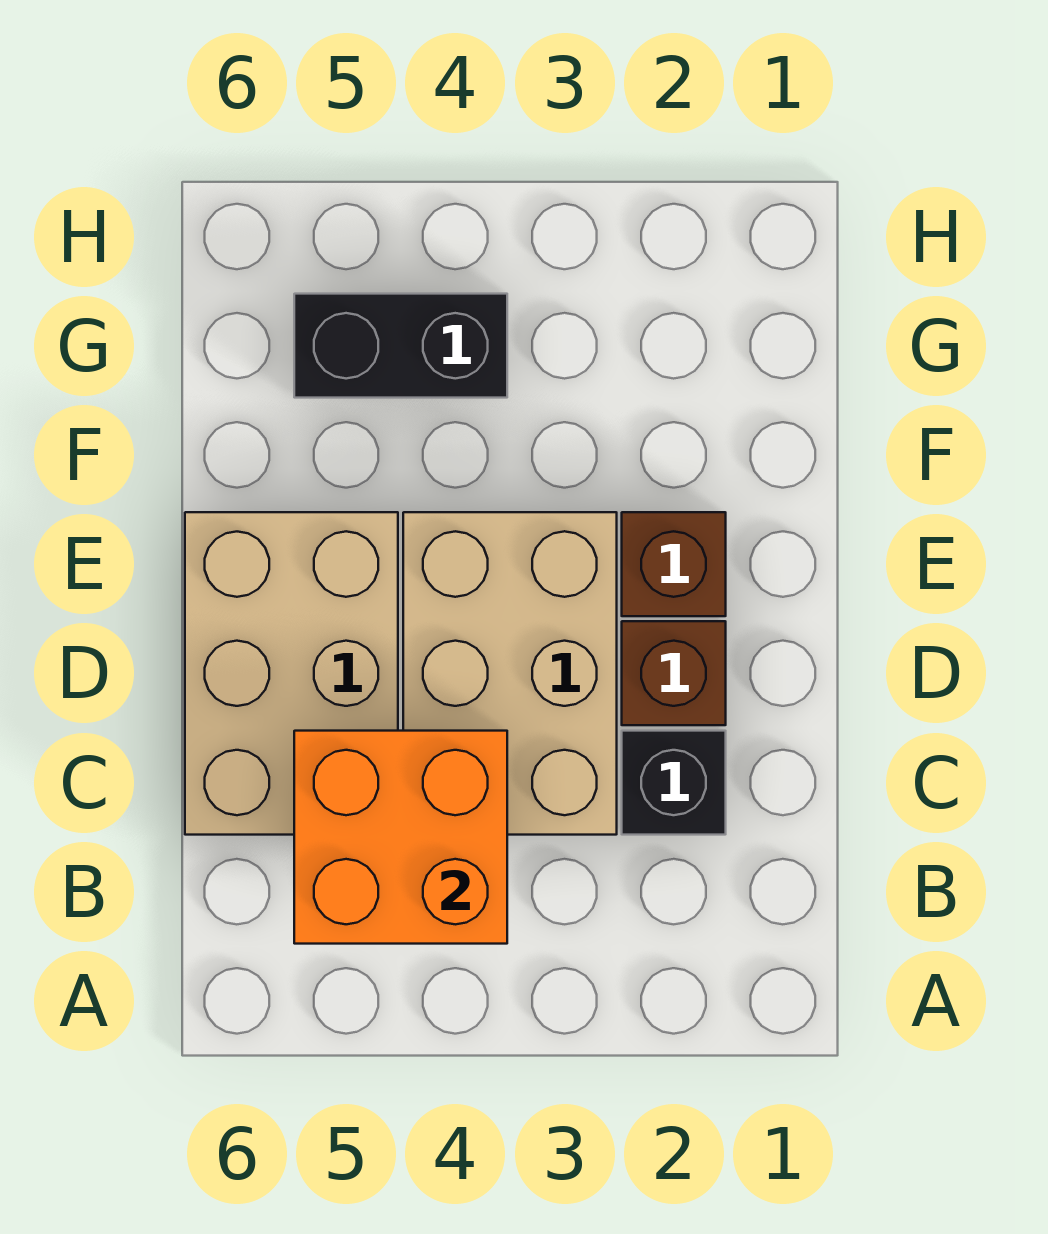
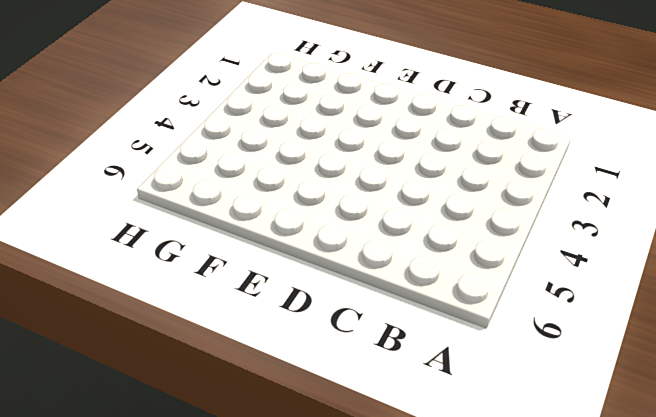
none -> black 1x1 brick [622,731,726,835]
none -> tan 2x3 brick [403,512,617,835]

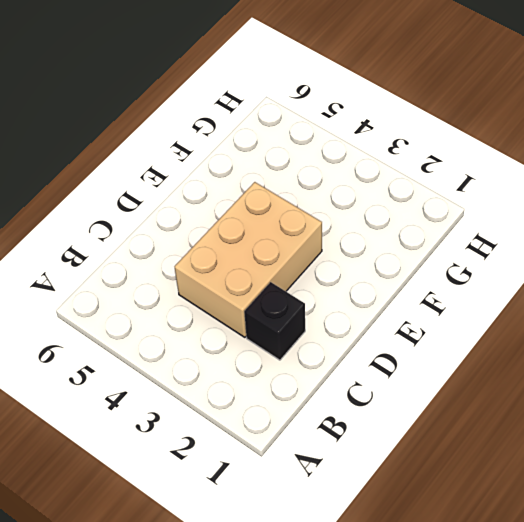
none -> tan 2x3 brick [185,512,398,835]
none -> brown 1x1 brick [622,621,726,725]

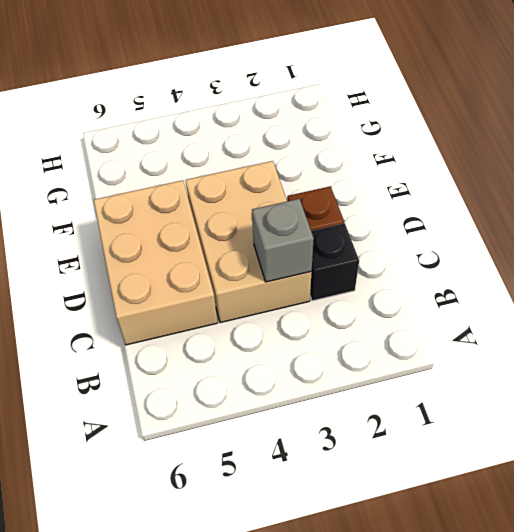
grey 1x1 brick [252,199,314,282] -> none
none -> brown 1x1 brick [622,512,726,616]
none -> black 1x2 brick [294,294,507,398]

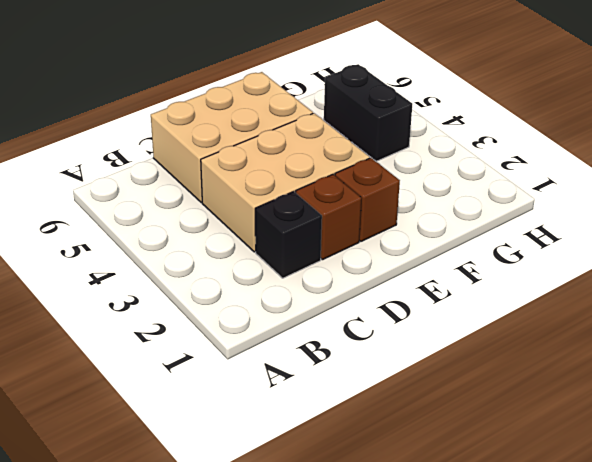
none -> orange 2x2 brick [294,731,507,944]

